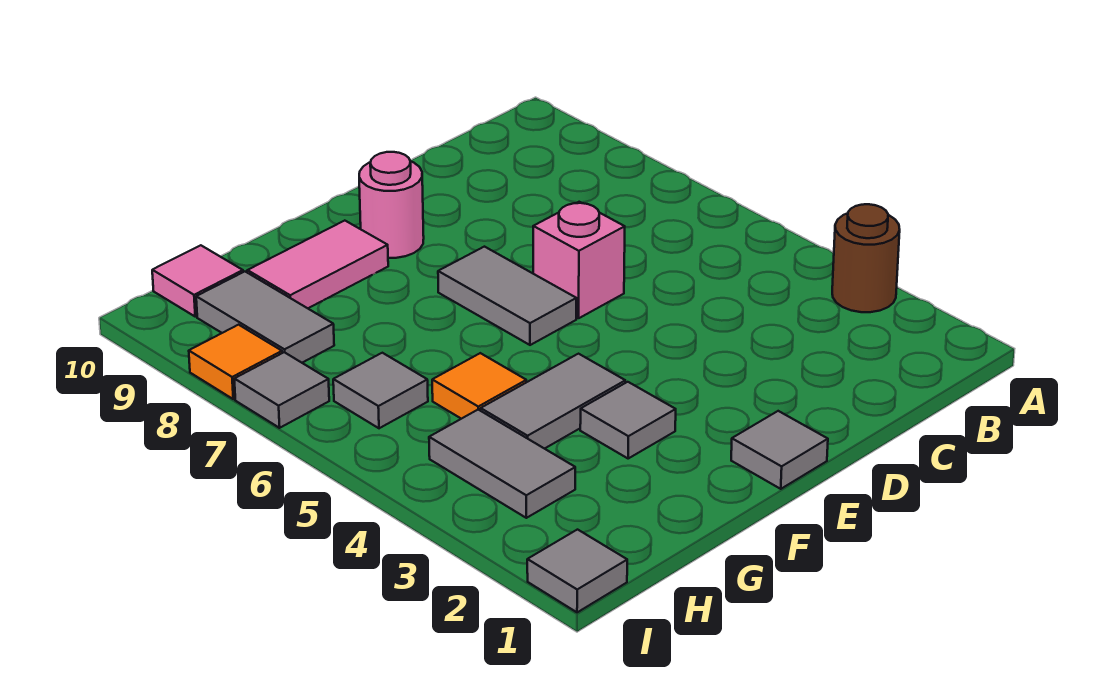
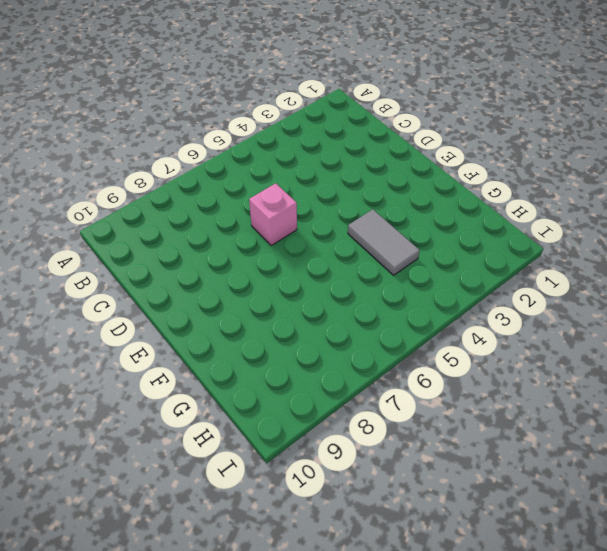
none -> brown 1x1 round brick [832,204,900,312]
none -> grey 1x1 tile [731,411,828,489]
none -> grey 1x2 tile [438,247,576,345]

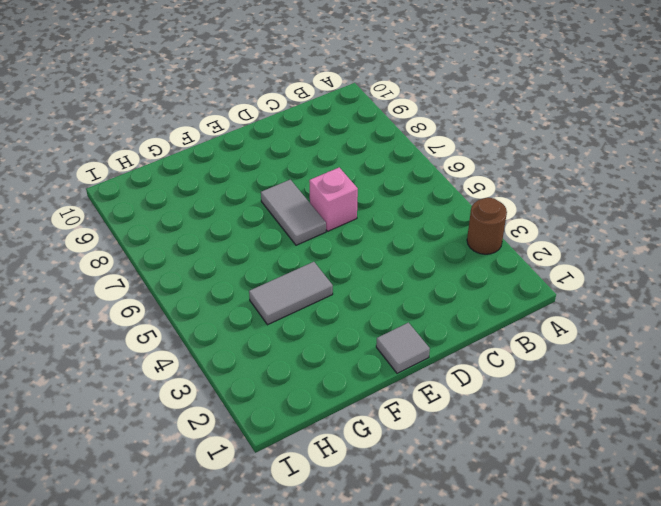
none -> pink 1x1 round brick [359,152,424,258]
none -> grey 1x1 tile [580,382,676,458]
none -> pink 1x2 tile [247,221,388,308]

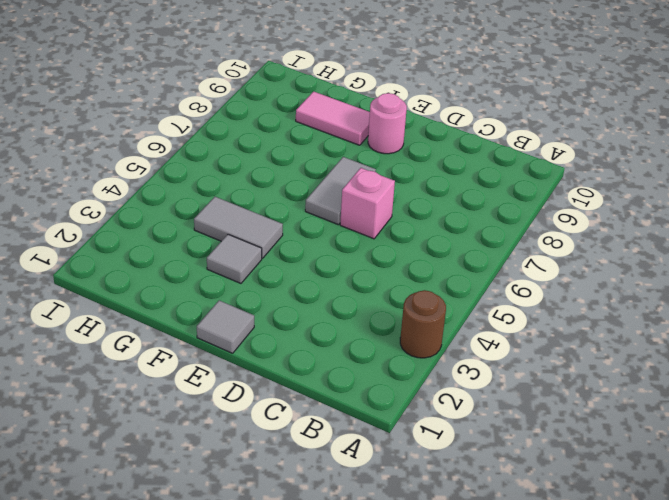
none -> orange 1x1 tile [432,353,526,419]
none -> grey 1x2 tile [429,410,575,518]
none -> grey 1x1 tile [333,353,428,428]

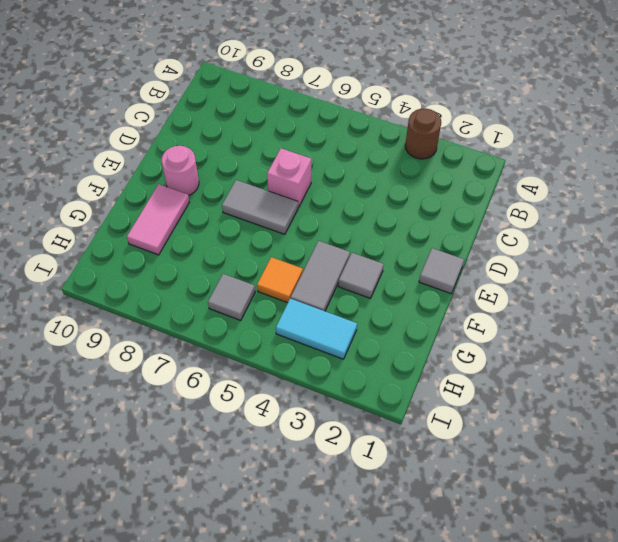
cyan 1x2 tile [276,299,357,359] -> grey 1x2 tile [429,410,575,518]
none -> grey 1x2 tile [196,272,334,363]
none -> pink 1x1 tile [152,245,243,317]
none -> grey 1x1 tile [527,530,627,612]

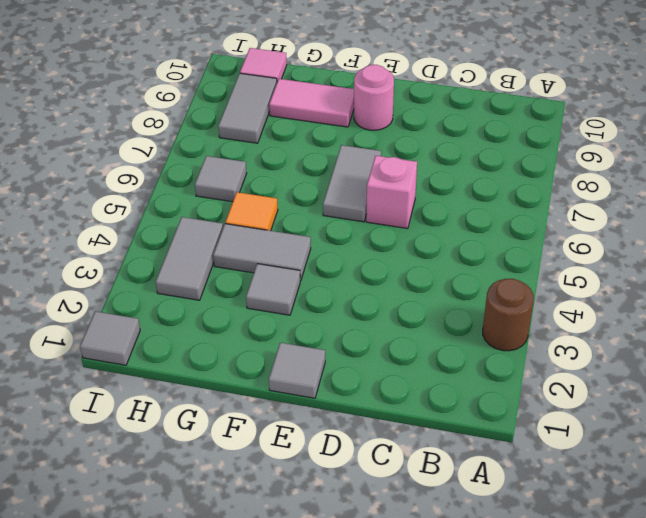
none -> grey 1x1 tile [234,352,329,428]
none -> orange 1x1 tile [189,325,282,399]

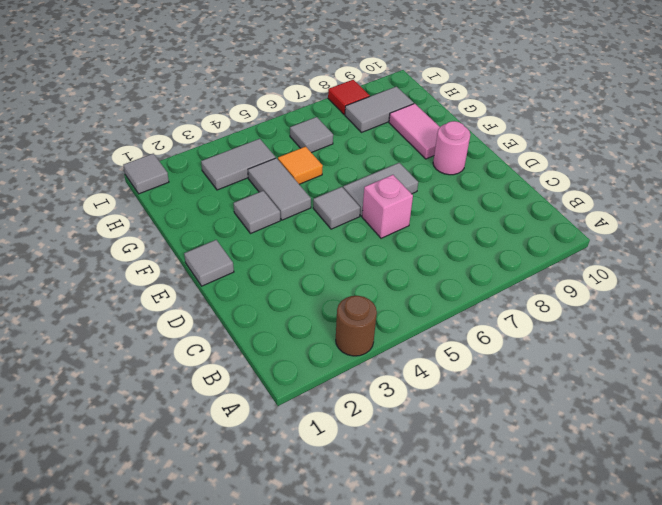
grey 1x1 tile [313,187,360,229] -> grey 1x1 tile moved to [234,352,329,428]
red 1x1 tile [328,80,370,115] -> orange 1x1 tile [189,325,282,399]
none -> pink 1x1 tile [152,245,243,317]

